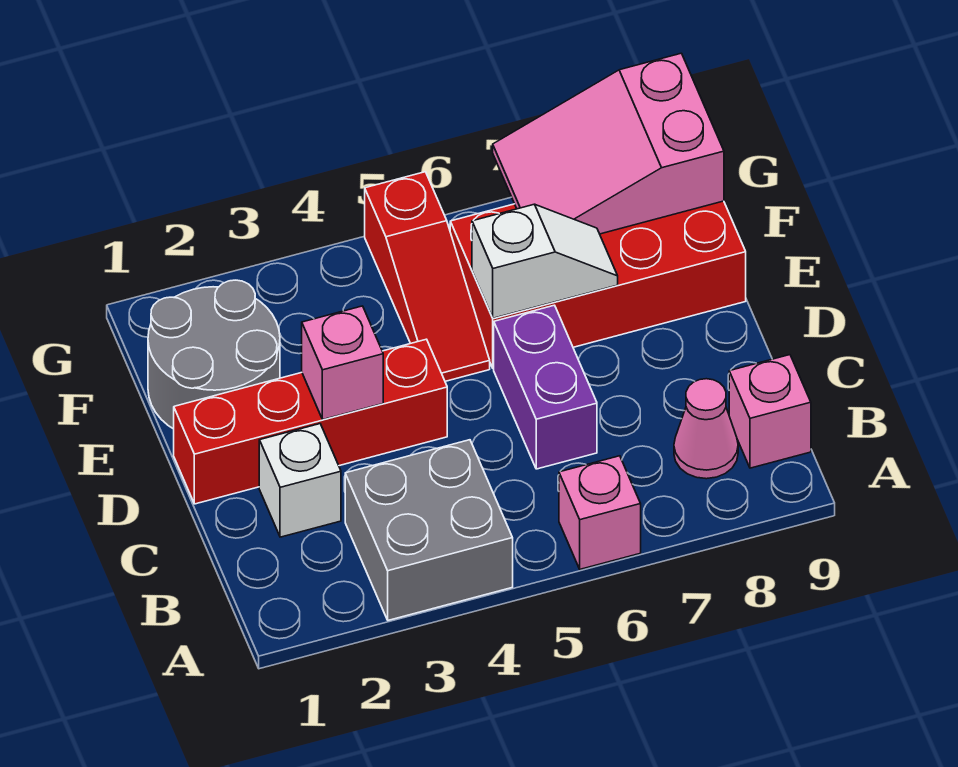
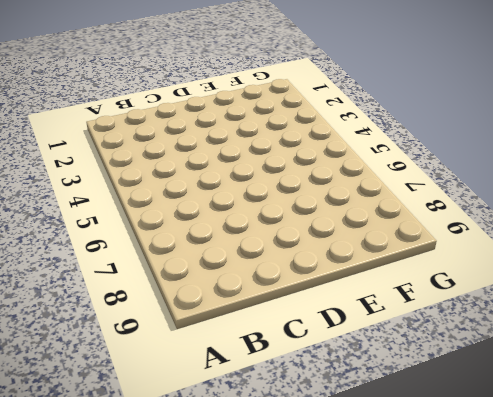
none -> grey 2x2 brick [345,440,513,620]
none -> pink 1x1 brick [559,456,641,569]
none -> pink 1x1 cone [674,379,738,479]

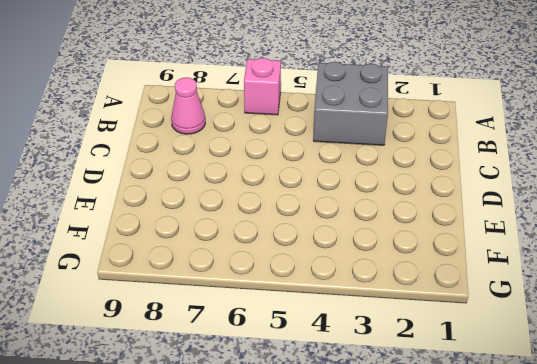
none -> pink 1x1 brick [729,355,811,468]
none -> white 1x1 brick [259,424,341,537]
none -> purple 1x2 brick [494,305,597,469]

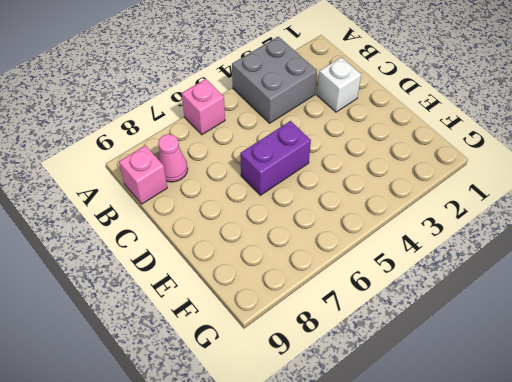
purple 1x2 brick [240,121,311,195] -> purple 1x2 brick turned to [494,305,597,469]
none -> red 1x4 brick [174,339,447,504]
none -> grey 2x2 round brick [148,280,280,429]
none -> red 1x3 slope [365,172,490,381]

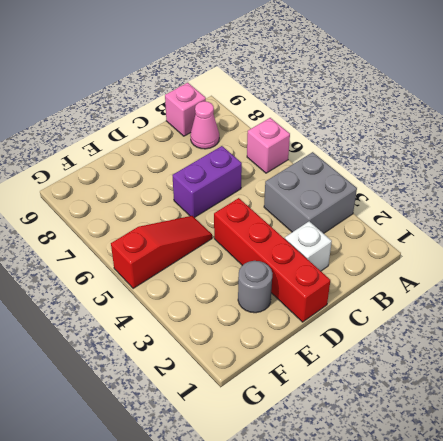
grey 1x1 round brick [238,261,273,313] -> grey 2x2 round brick [148,280,280,429]
none -> red 2x4 brick [450,201,746,369]
none -> pink 1x1 brick [302,306,383,419]
none -> white 1x2 slope [472,204,618,318]

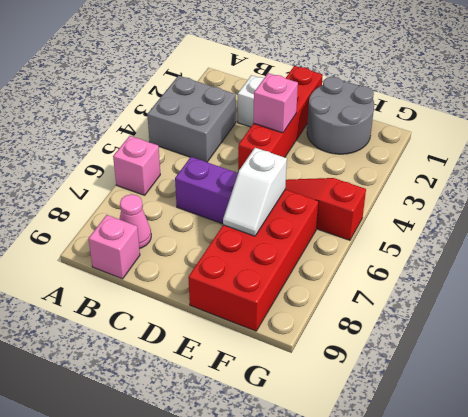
none -> pink 2x3 slope [493,53,724,234]

